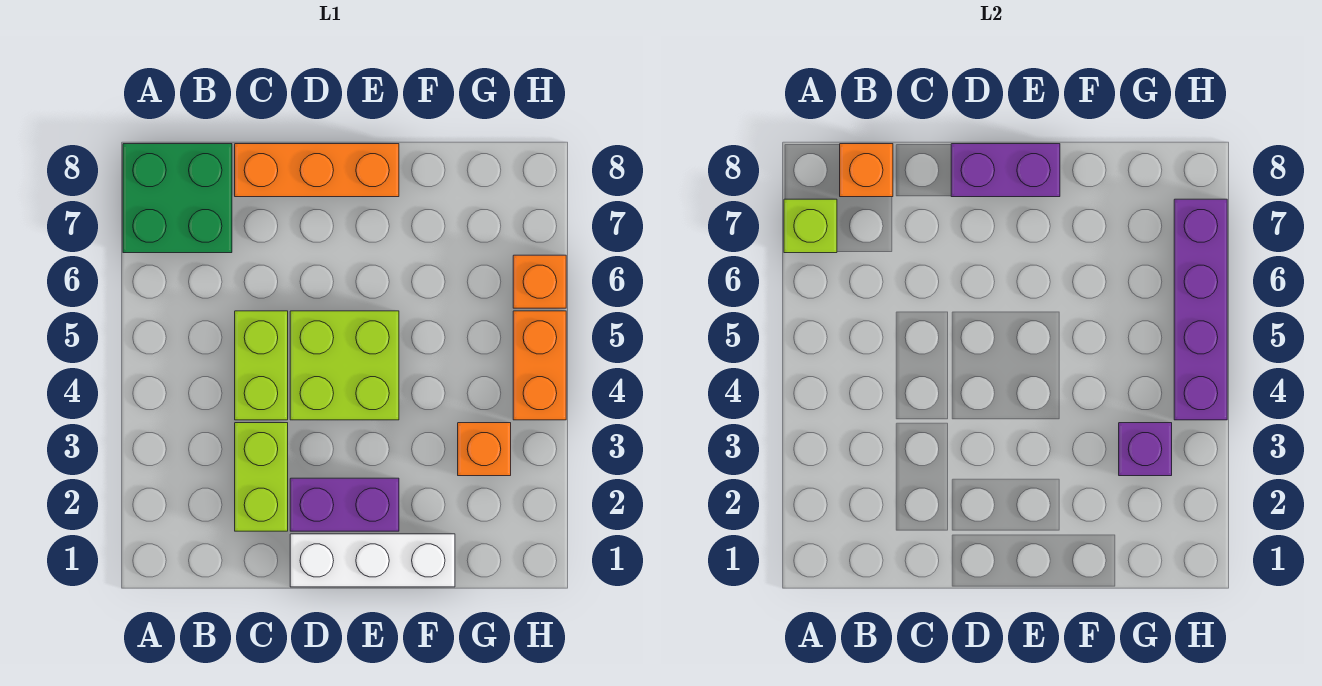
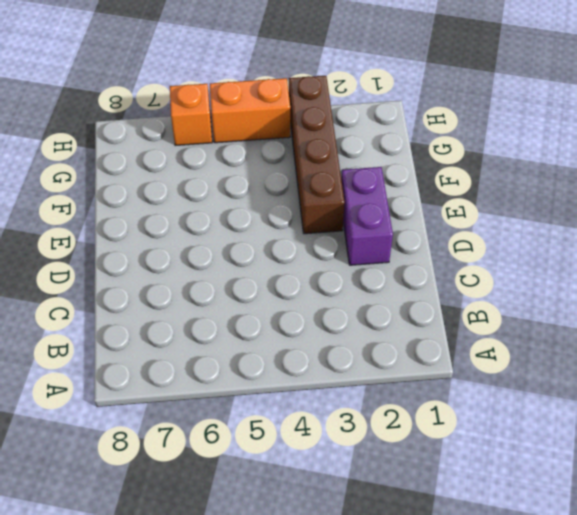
brown 1x4 brick [289,76,345,234] -> orange 1x1 brick [458,423,511,476]
none -> green 2x2 brick [123,144,232,253]
none -> lime 1x2 brick [235,423,288,531]
none -> lime 1x2 brick [235,311,288,420]

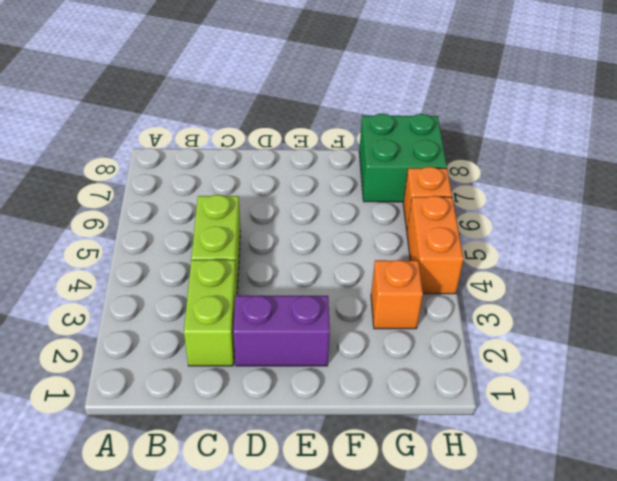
green 2x2 brick [359,114,447,202] -> green 2x2 brick moved to [123,144,232,253]
none -> orange 1x3 brick [235,144,399,197]
none -> white 1x3 brick [290,534,455,587]
none -> lime 2x2 brick [290,311,399,420]

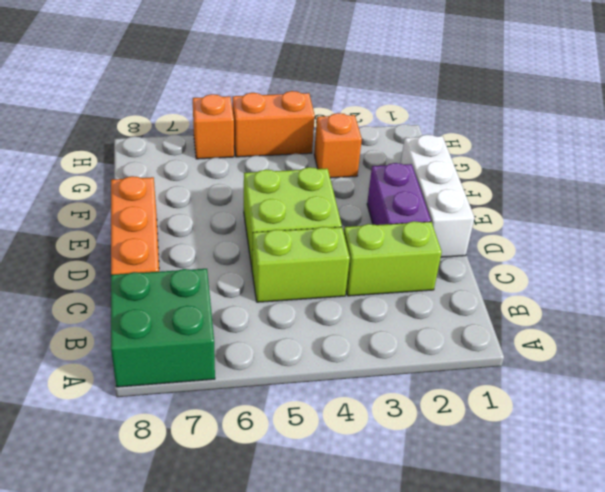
none -> lime 1x1 brick [784,199,837,253]
none -> orange 1x1 brick [840,144,893,197]
none -> purple 1x2 brick [951,144,1060,197]

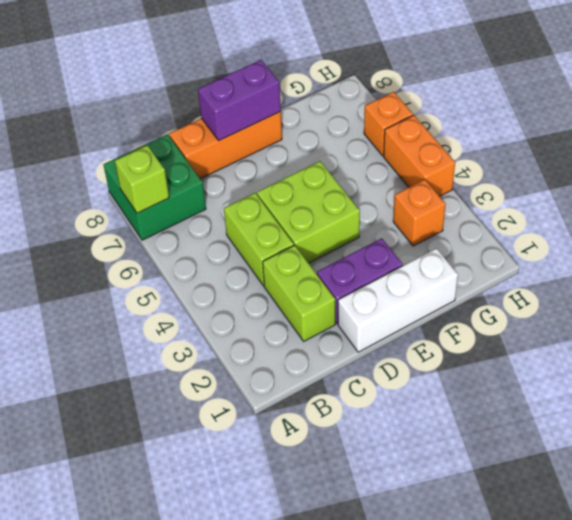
none -> orange 1x1 brick [840,144,893,197]
none -> purple 1x1 brick [1119,423,1172,476]
none -> purple 1x4 brick [1174,199,1227,420]

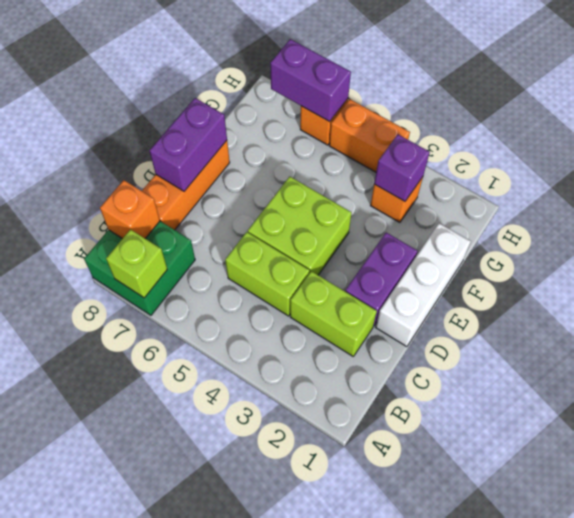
purple 1x2 brick [270,39,351,122] -> purple 1x4 brick [1174,199,1227,420]

